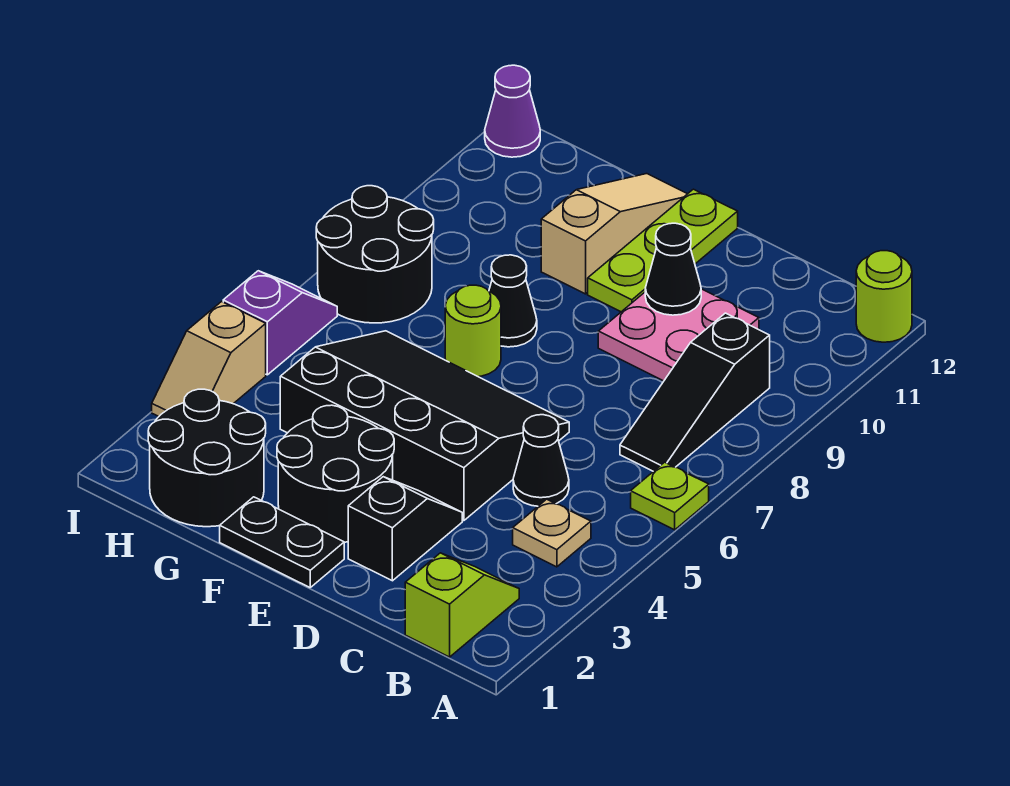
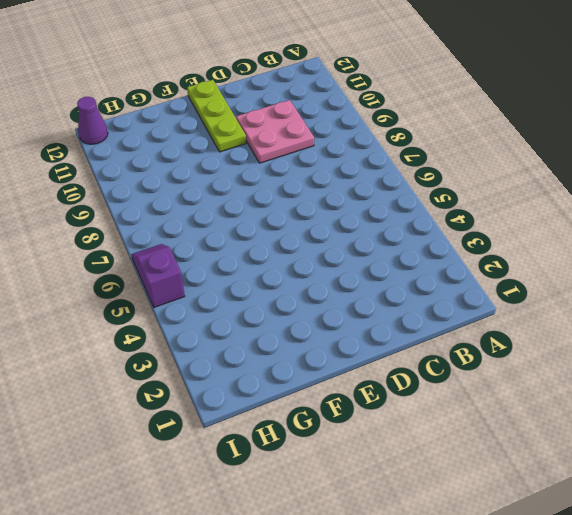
none -> lime 1x1 plate [631,462,709,530]
none -> lime 1x1 round brick [856,251,912,342]
none -> lime 1x2 slope [405,553,519,657]

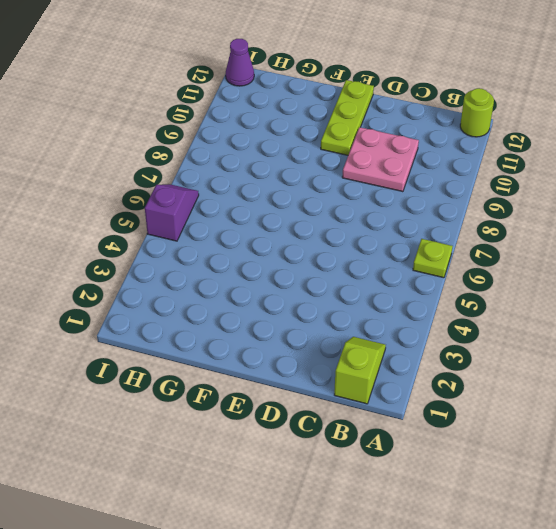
none -> tan 1x1 plate [513,499,591,567]
none -> black 1x3 slope [620,313,770,471]
none -> black 1x1 cone [513,415,569,506]

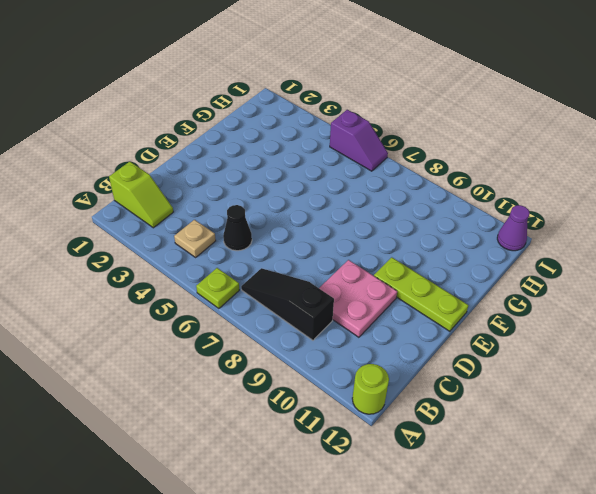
none -> black 1x2 slope [348,477,462,581]
none -> black 3x4 slope [280,331,569,521]
none -> black 1x2 plate [220,497,344,587]

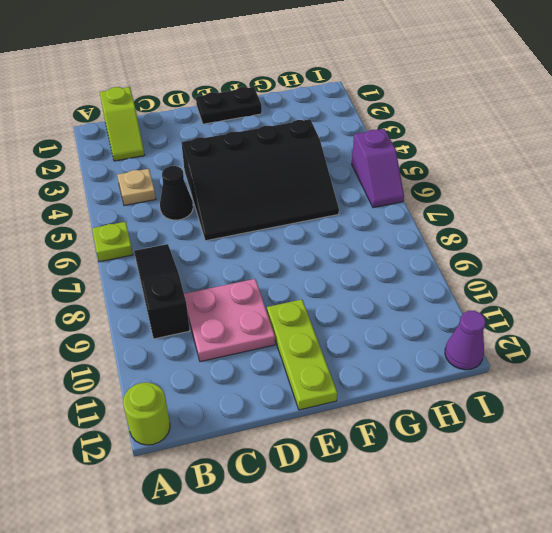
none -> black 1x2 slope [348,477,462,581]
none -> black 2x2 round brick [277,405,394,542]
none -> lime 1x1 round brick [445,285,501,377]

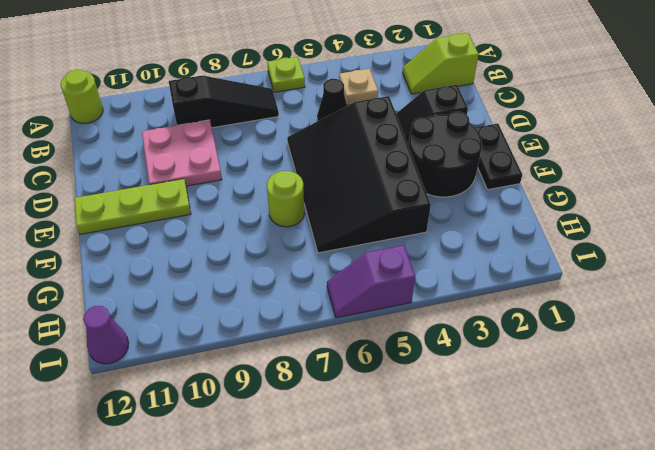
none -> black 1x1 cone [489,255,537,347]
none -> tan 1x3 slope [541,174,687,294]
none -> black 2x2 round brick [148,389,266,527]

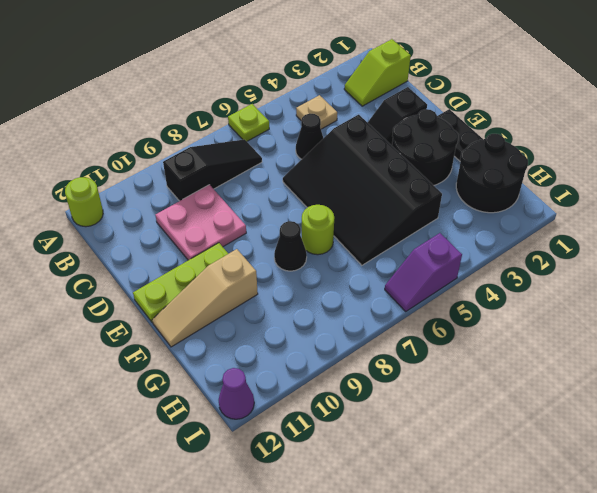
none -> black 2x2 round brick [316,186,434,323]
none -> tan 1x2 slope [152,302,266,416]
none -> black 1x1 cone [645,223,701,315]

